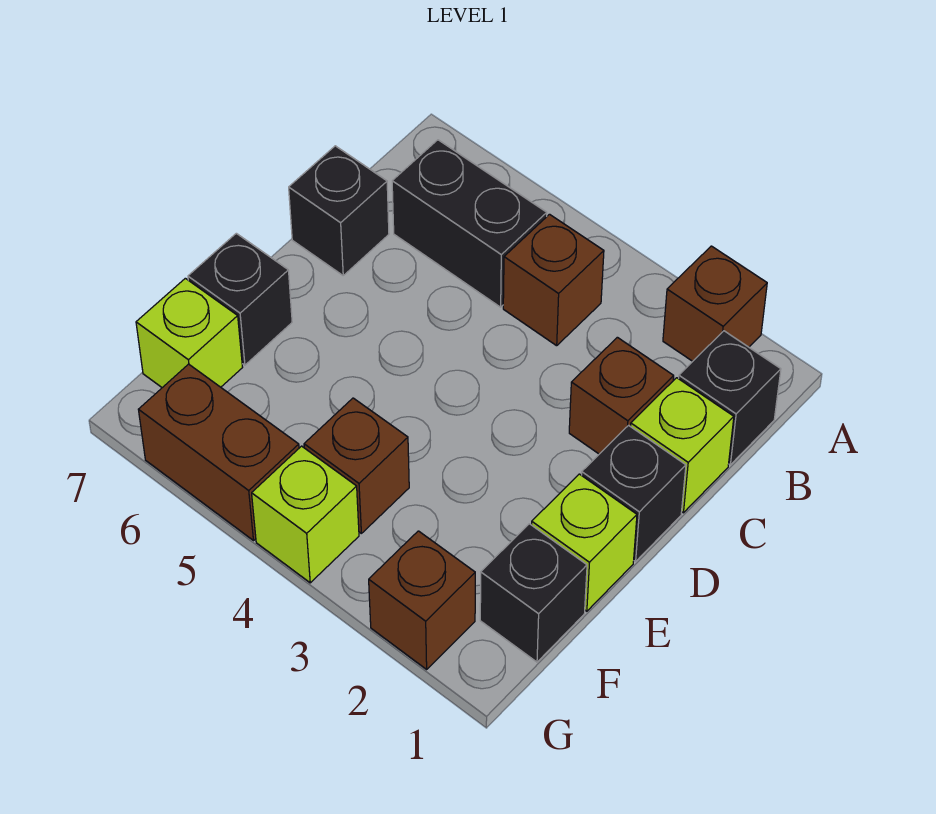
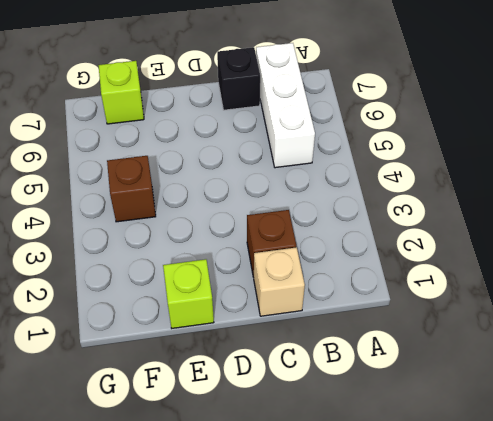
white 1x3 brick [256,43,315,168] -> black 1x2 brick [392,140,547,307]
tan 1x1 brick [254,247,305,316] -> lime 1x1 brick [631,378,734,513]
none -> brown 1x1 brick [663,246,767,361]
none -> black 1x1 brick [679,331,781,465]
none -> brown 1x1 brick [503,214,604,346]

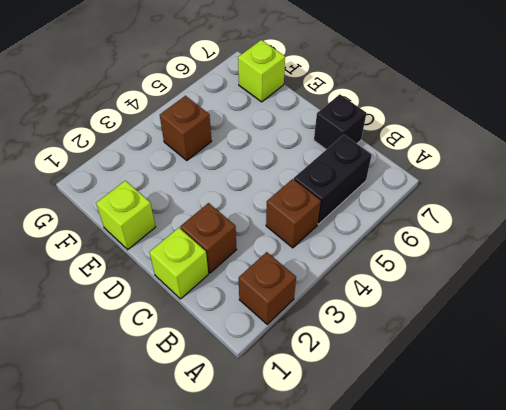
none -> black 1x1 brick [679,331,781,465]
none -> black 1x1 brick [582,425,686,561]
none -> black 1x1 brick [188,233,292,365]

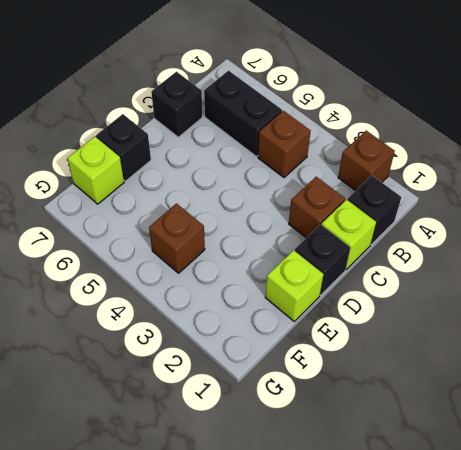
none -> black 1x1 brick [480,524,587,662]
none -> brown 1x1 brick [369,531,475,669]
none -> lime 1x1 brick [252,446,359,583]

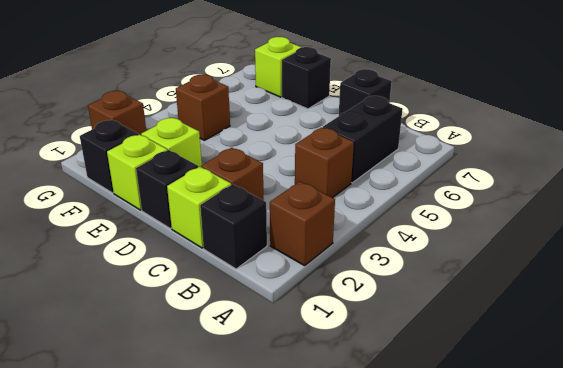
lime 1x1 brick [141,118,202,167] -> lime 1x1 brick moved to [252,446,359,583]
none -> brown 1x2 brick [138,364,299,540]

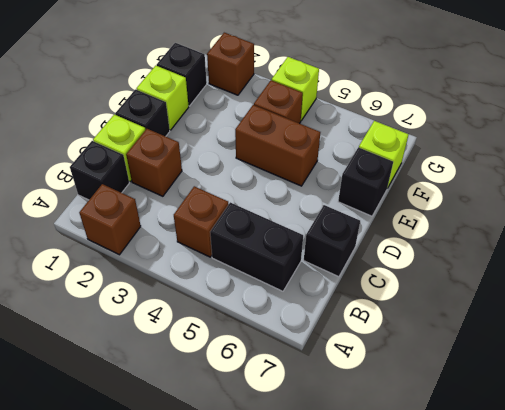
brown 1x2 brick [235,105,320,186] -> brown 1x2 brick moved to [138,364,299,540]

